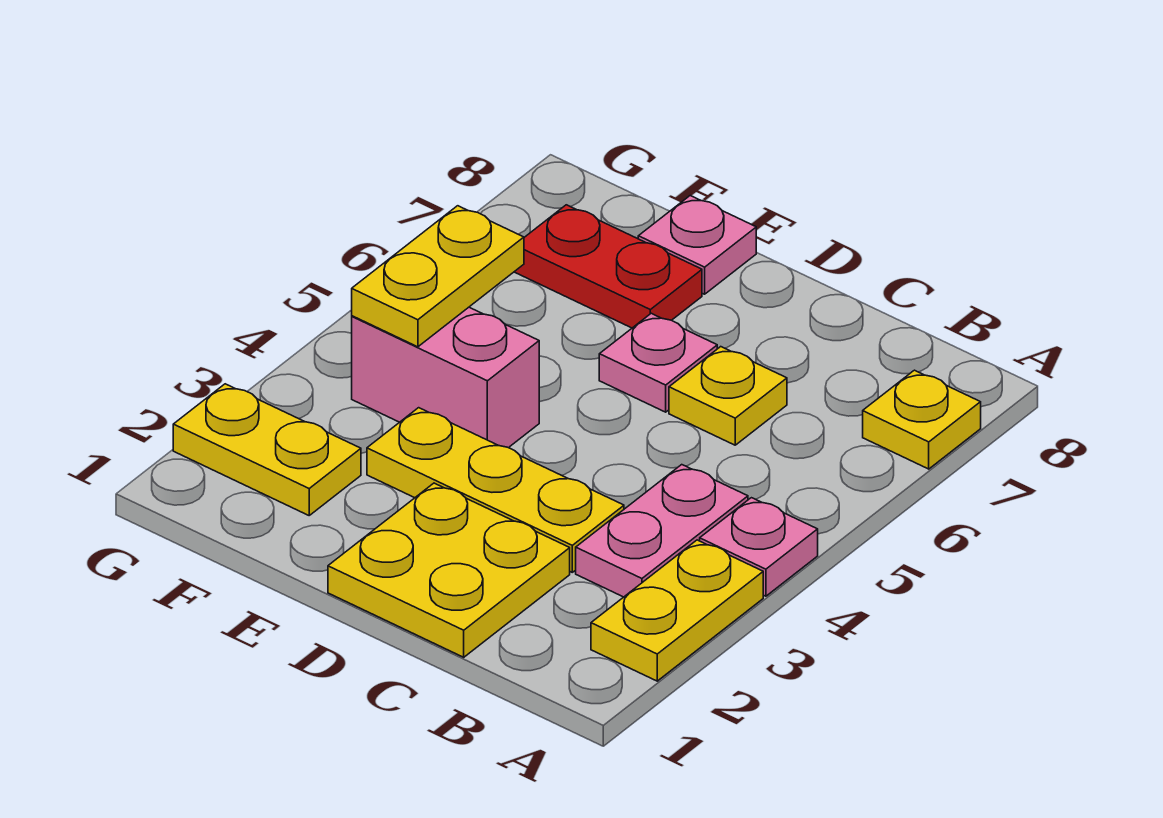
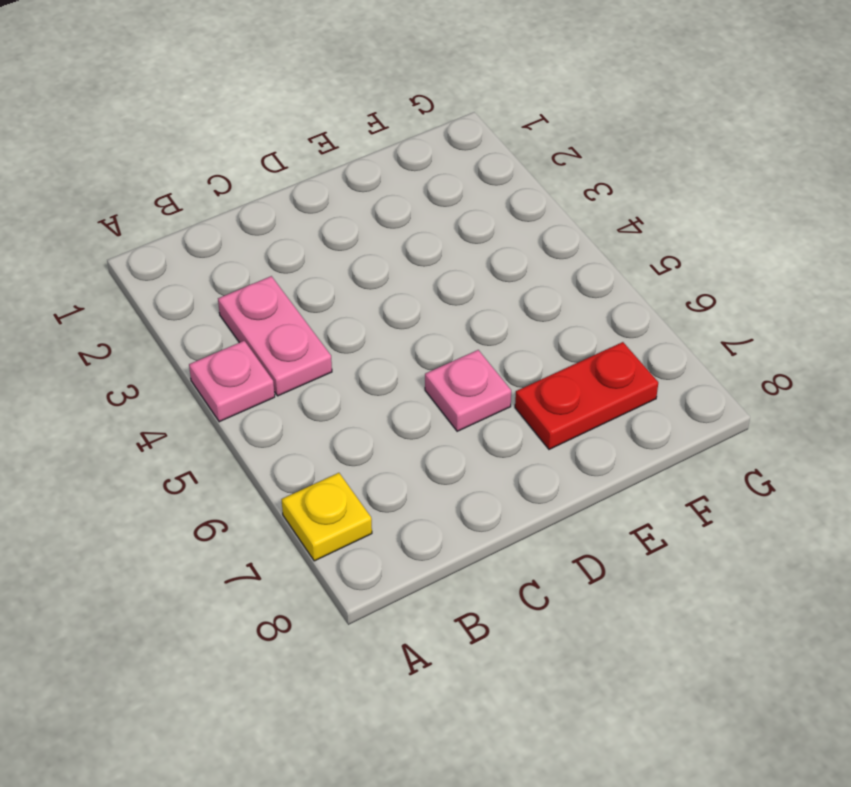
none -> yellow 1x2 plate [591,540,763,681]
none -> yellow 2x2 plate [328,483,570,657]
none -> yellow 1x3 plate [367,408,624,572]

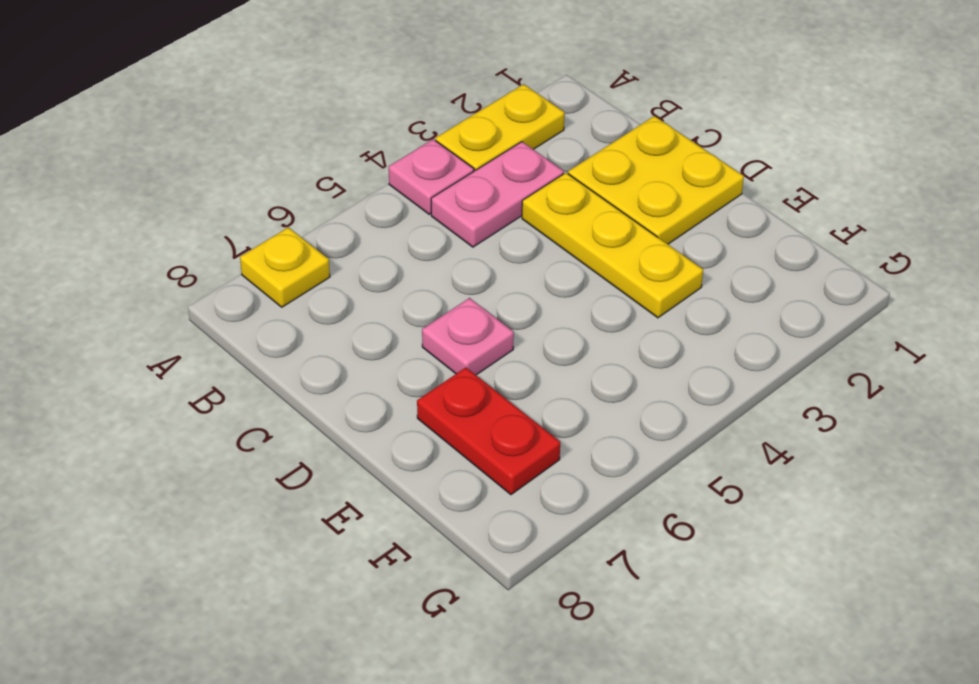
none -> yellow 1x1 plate [669,347,787,445]
none -> pink 1x2 brick [352,307,539,448]
none -> pink 1x1 plate [638,196,756,294]

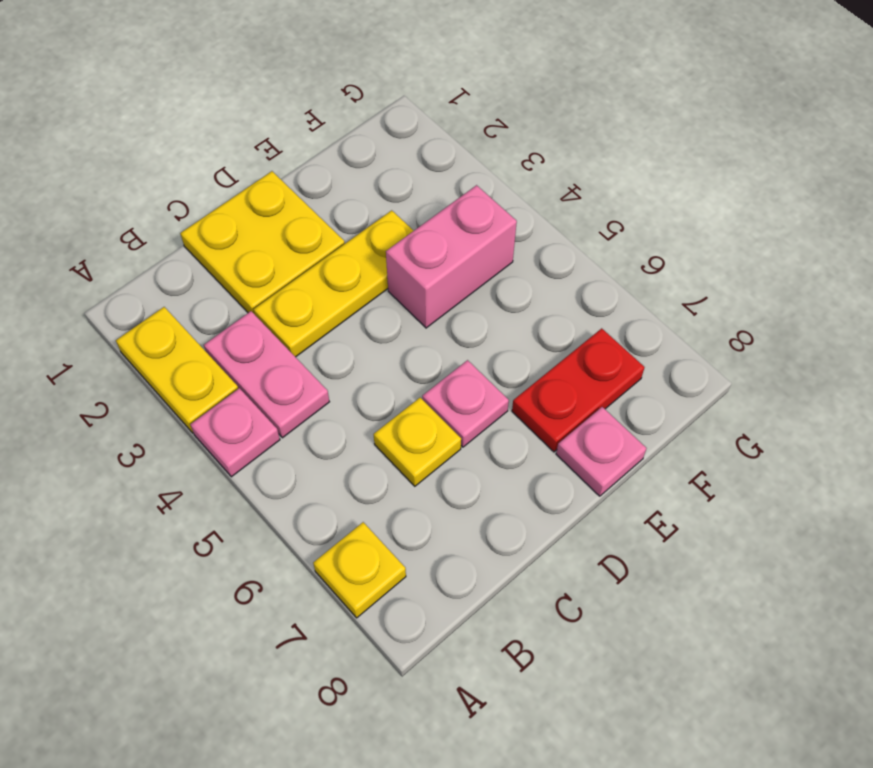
none -> yellow 1x2 plate [173,384,361,515]
none -> yellow 1x2 plate [352,206,524,347]

